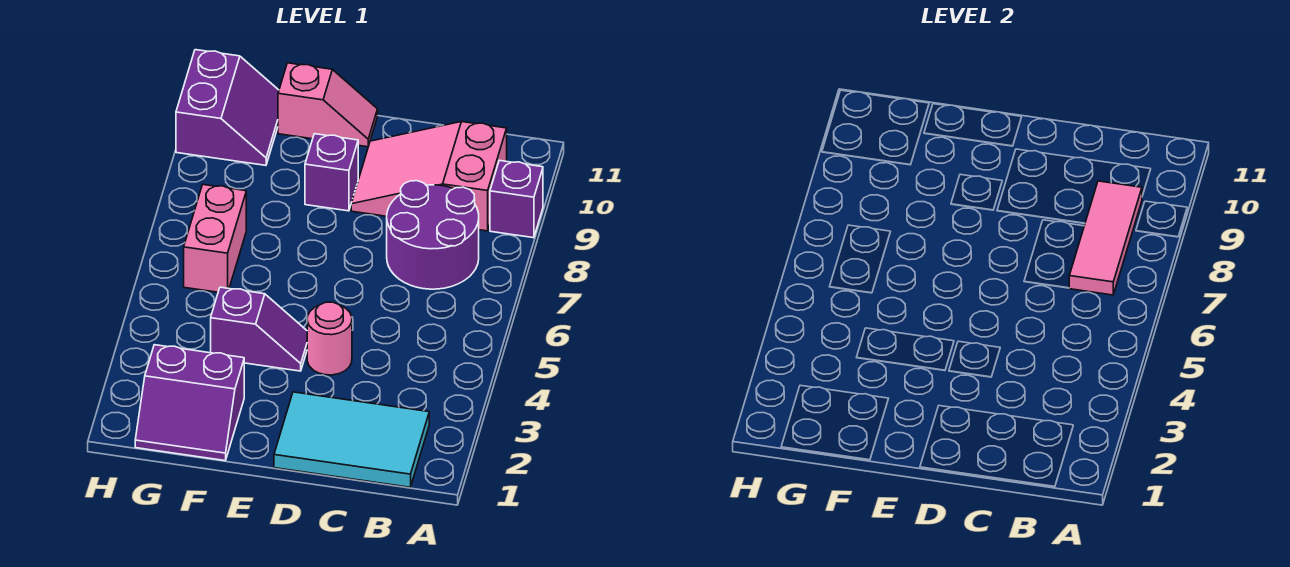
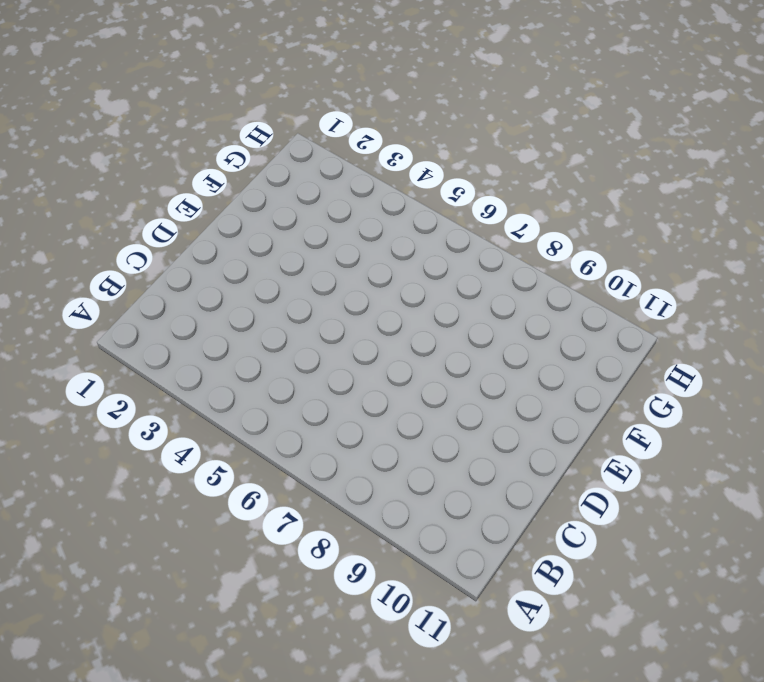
none -> purple 1x1 brick [490,160,543,238]
none -> cyan 2x3 tile [274,392,429,487]
none -> purple 2x2 round brick [387,181,479,289]

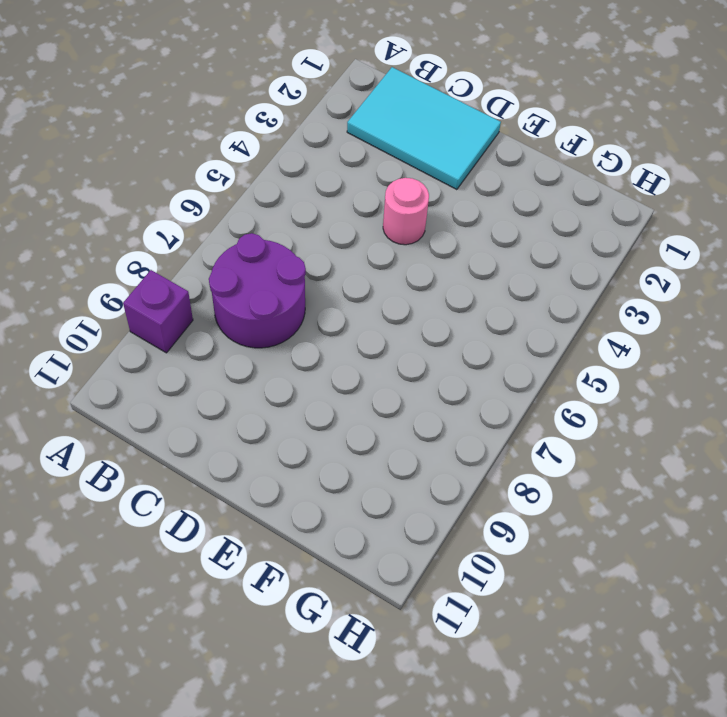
none -> pink 2x3 slope [351,122,507,231]
none -> purple 1x2 slope [211,287,307,371]
none -> purple 1x1 brick [305,134,358,211]

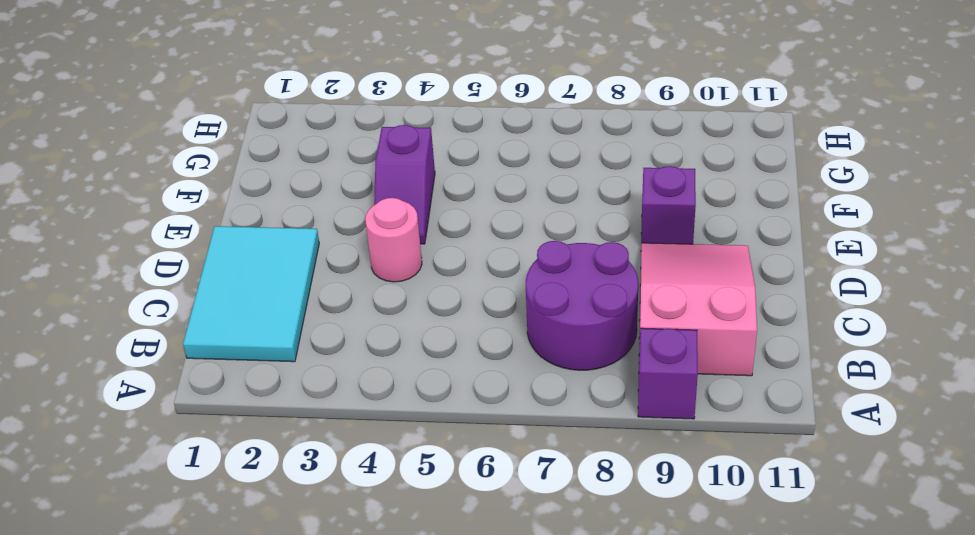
none -> pink 1x2 slope [278,63,378,147]
none -> purple 2x2 slope [135,345,244,461]
none -> pink 1x2 brick [184,185,246,292]

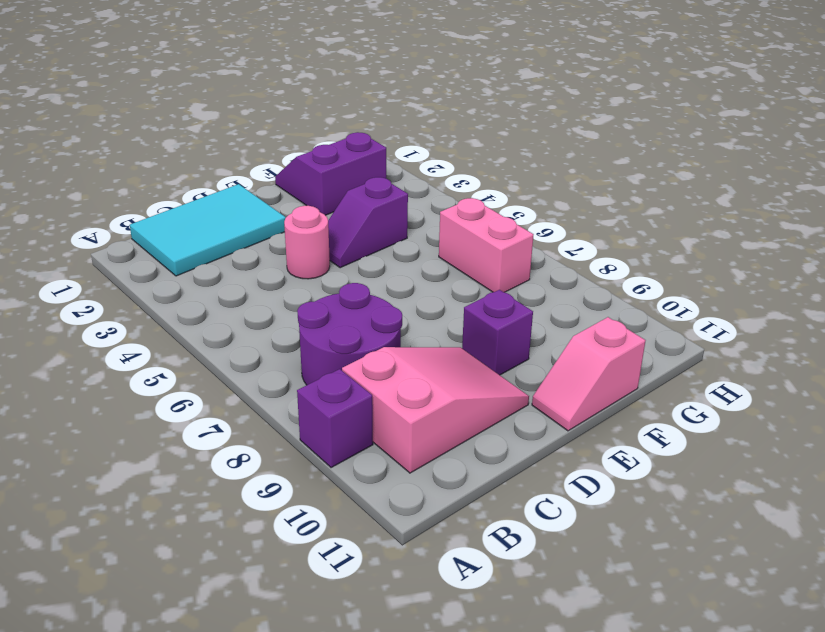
none -> purple 2x2 slope [176,50,279,165]
none -> pink 1x3 tile [1069,181,1142,295]

